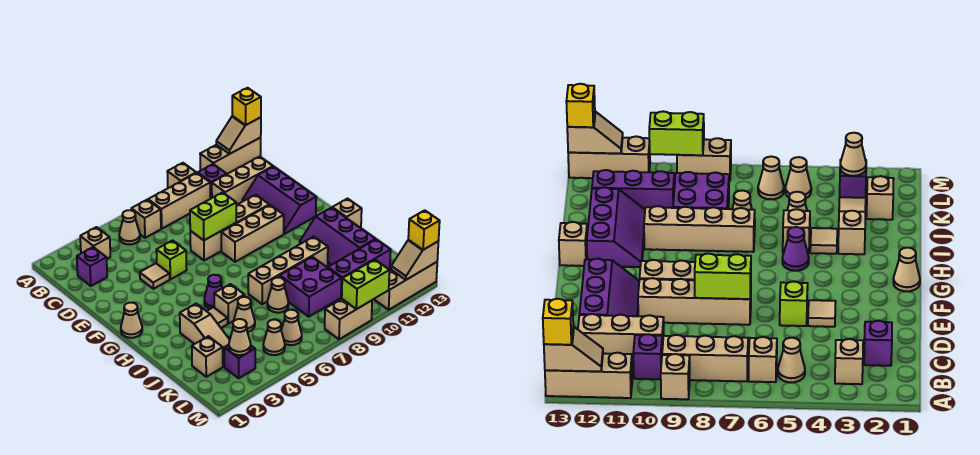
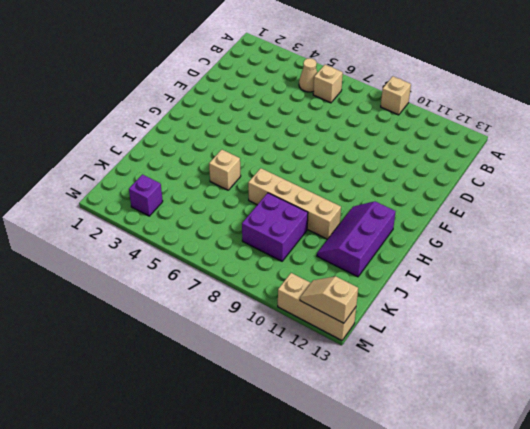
none -> tan 1x3 brick [200,138,261,174]
none -> tan 1x1 brick [80,227,110,259]
none -> tan 1x3 brick [148,173,210,229]
none -> purple 1x1 brick [198,164,226,199]

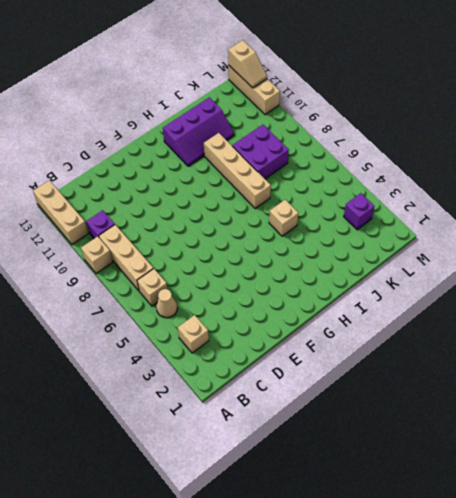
none -> purple 1x1 brick [77,247,107,286]
none -> tan 1x3 brick [212,157,273,205]
none -> purple 2x3 slope [242,167,316,234]
none -> tan 1x1 tile [140,263,170,289]

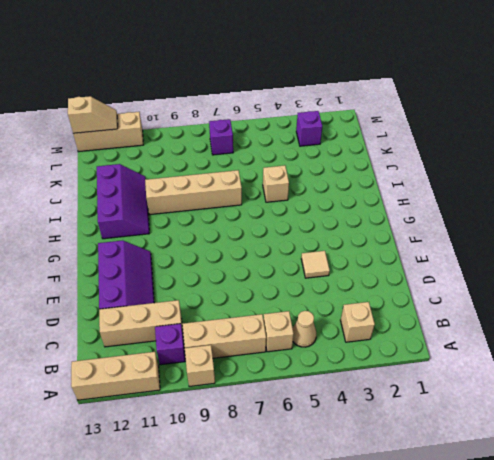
purple 1x1 brick [209,119,233,155] -> purple 1x1 brick moved to [77,247,107,286]
none -> lime 1x1 brick [156,240,187,279]
none -> tan 1x4 brick [190,195,269,260]
none -> tan 1x3 brick [221,205,284,262]
none -> tan 1x1 cone [121,303,142,338]

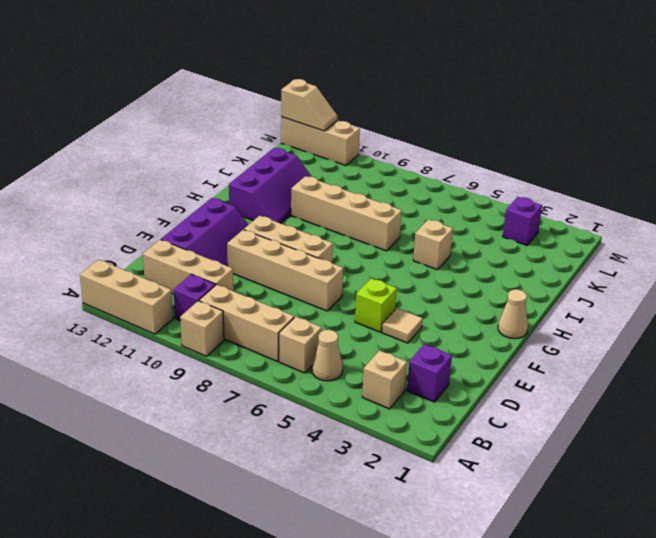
none -> purple 1x1 cone [204,275,222,309]
none -> tan 1x1 brick [332,199,362,228]
none -> tan 1x3 slope [180,304,230,366]
none -> tan 1x1 tile [207,307,228,328]

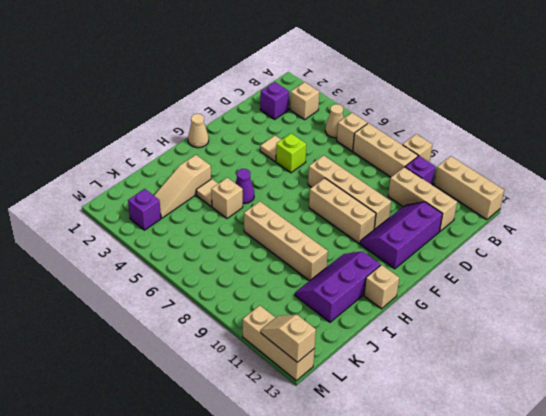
none -> tan 1x1 cone [234,297,255,332]
none -> tan 1x1 cone [267,278,289,313]
none -> purple 2x2 brick [280,257,342,317]
none -> tan 1x1 brick [192,336,223,377]

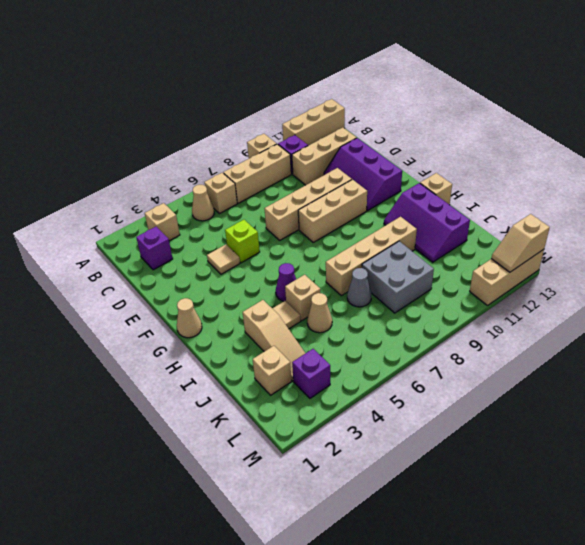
grey 1x1 cone [347,268,372,307] -> tan 1x1 cone [267,278,289,313]
grey 2x2 brick [362,241,434,313] -> purple 2x2 brick [280,257,342,317]
none -> purple 1x3 brick [328,239,391,297]
none -> tan 1x1 cone [263,320,285,355]
none -> tan 1x1 cone [281,310,302,345]
none -> tan 1x2 brick [325,299,372,339]

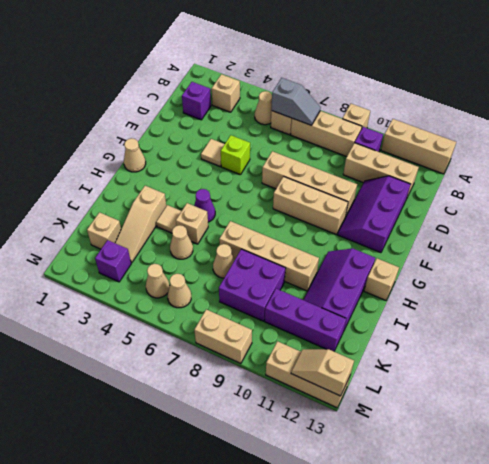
grey 1x2 slope [272,78,321,125] -> none
none -> tan 1x2 slope [216,116,261,154]
none -> lime 1x2 brick [190,192,236,240]
none -> tan 1x1 cone [229,319,251,355]
none -> lime 1x2 brick [342,260,390,309]

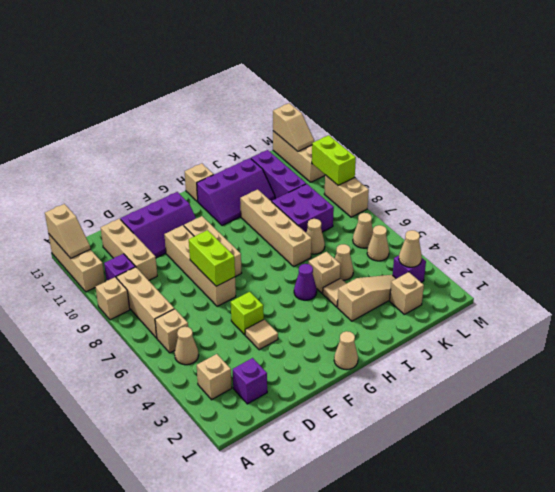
none -> yellow 1x1 brick [232,88,261,125]
none -> yellow 1x1 brick [408,210,440,250]

